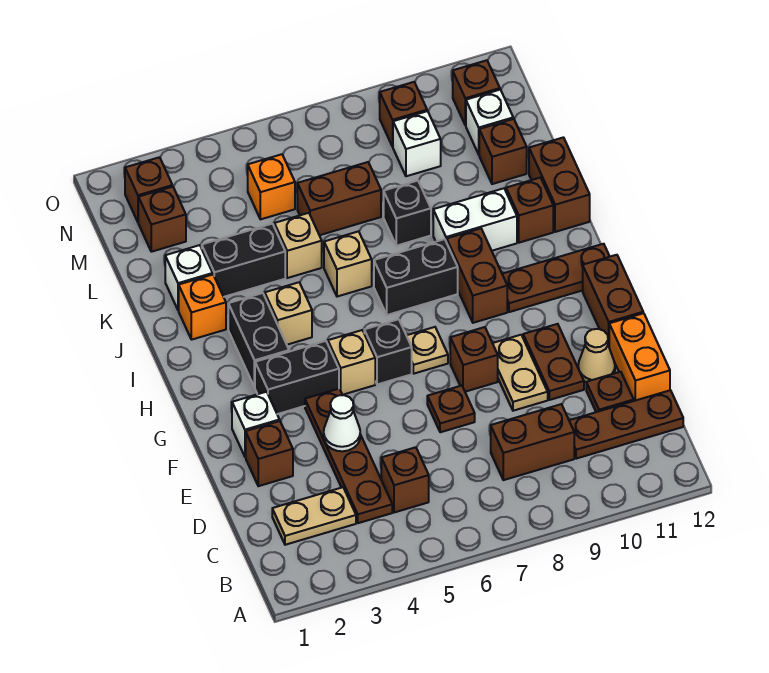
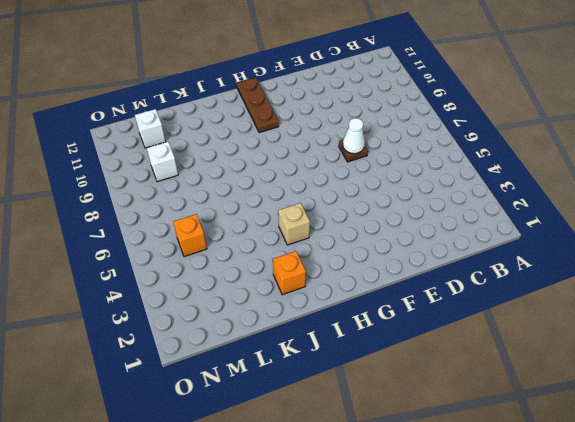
white 1x1 cone [343,118,365,154] -> white 1x1 cone moved to [324,395,360,451]
none -> tan 1x2 plate [272,487,356,545]
none -> brown 1x4 plate [305,389,392,523]
none -> brown 1x1 brick [381,447,429,513]
none -> brown 1x2 brick [491,404,574,480]

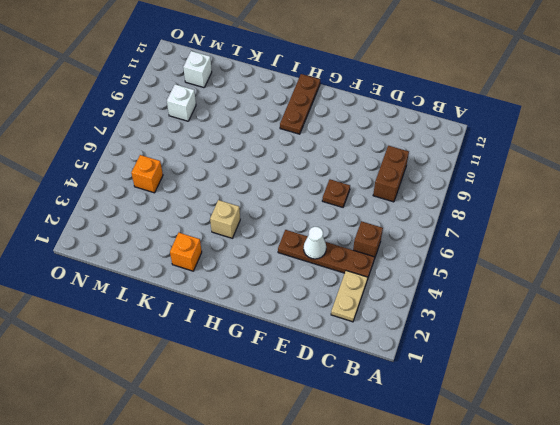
none -> brown 1x3 plate [569,390,683,459]
none -> brown 1x1 plate [586,372,634,412]
none -> orange 1x2 brick [609,313,670,401]
none -> brown 1x1 brick [246,421,293,486]

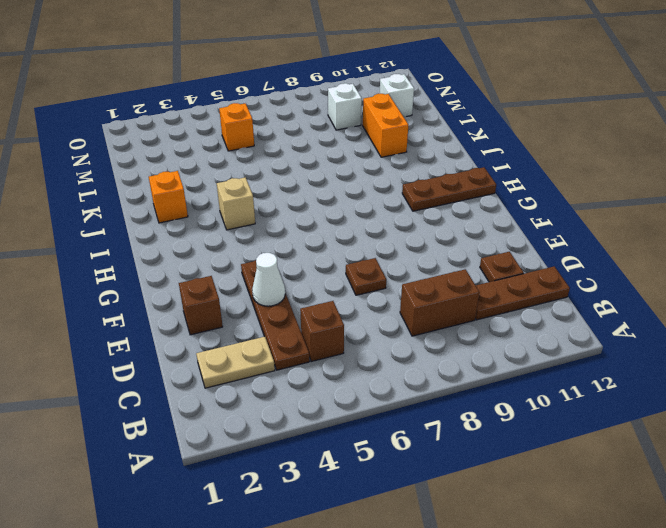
orange 1x2 brick [363,94,408,157] -> orange 1x2 brick moved to [609,313,670,401]
none -> tan 1x2 plate [493,335,548,411]
none -> brown 1x2 plate [523,324,584,400]
none -> tan 1x1 cone [578,329,615,382]
none -> white 1x1 brick [232,392,280,457]

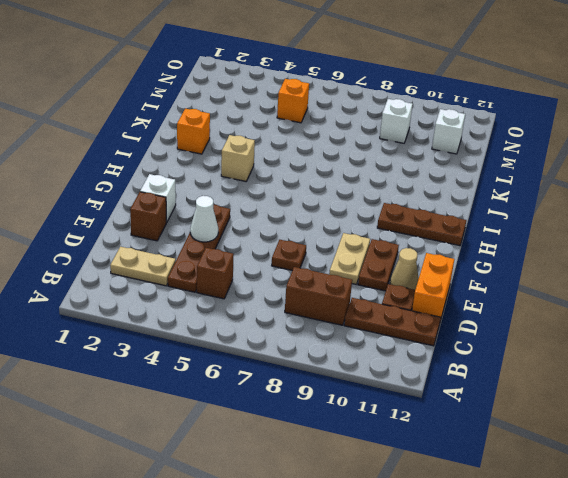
none -> brown 1x1 brick [450,327,498,392]
none -> brown 1x2 brick [583,255,643,345]
none -> black 1x2 brick [255,341,339,414]
none -> tan 1x1 brick [328,330,375,395]

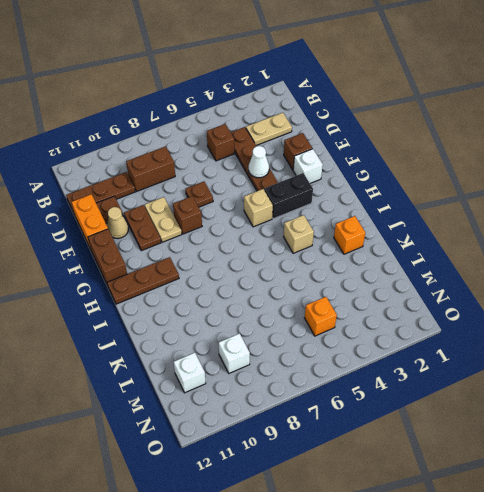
none -> black 1x1 brick [364,319,412,384]
none -> tan 1x1 plate [407,327,448,374]
none -> black 1x2 brick [228,293,289,387]
none -> brown 1x2 brick [447,228,507,323]

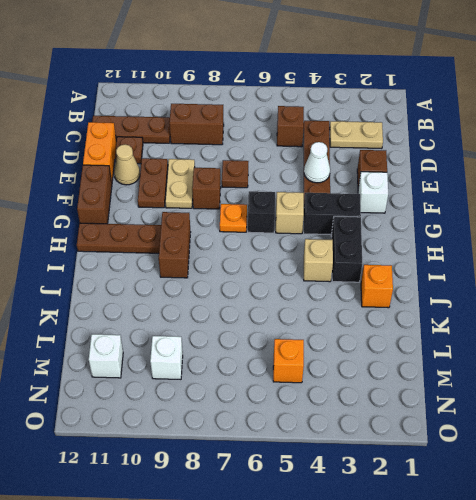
orange 1x1 plate [220,204,247,232] -> tan 1x1 plate [407,327,448,374]
none -> black 1x2 brick [374,239,458,315]
none -> tan 1x1 brick [324,231,372,297]
none -> white 1x2 brick [433,188,517,251]
none -> brown 1x1 brick [506,178,553,243]

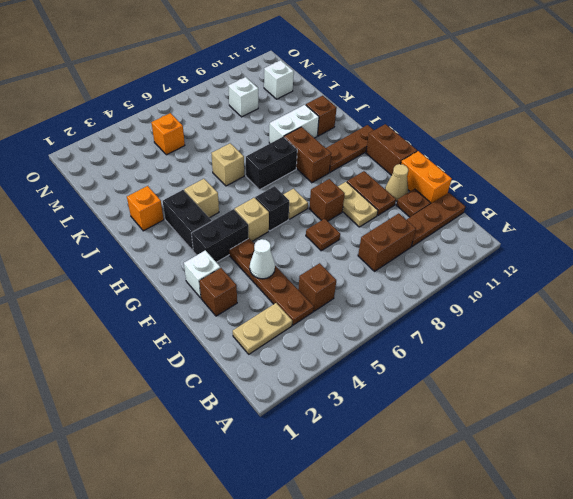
none -> brown 1x2 brick [529,137,590,232]
none -> white 1x1 brick [165,245,213,310]
none -> black 1x2 brick [202,224,285,297]
none -> tan 1x1 brick [274,213,322,278]

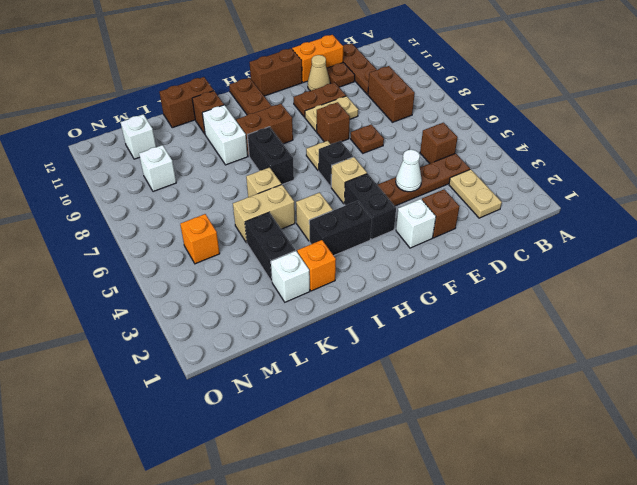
tan 1x2 brick [233,184,295,243] -> tan 1x1 brick [274,213,322,278]
none -> black 1x1 brick [384,181,431,246]
none -> brown 1x2 brick [297,162,381,235]
none -> brown 1x1 brick [479,119,527,184]
none -> brown 1x1 brick [138,187,186,252]

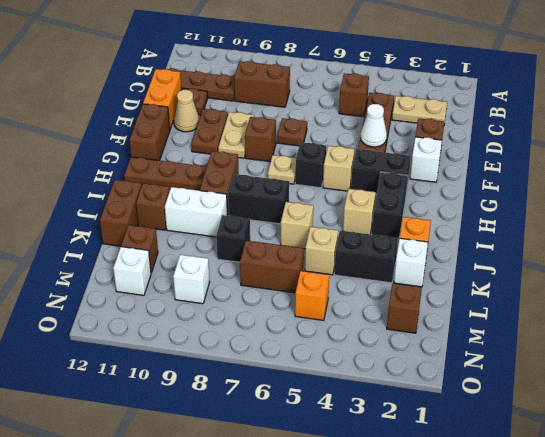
none -> brown 1x1 brick [125,157,172,222]
none -> brown 1x1 brick [380,82,427,147]
none -> brown 1x1 brick [453,60,500,125]

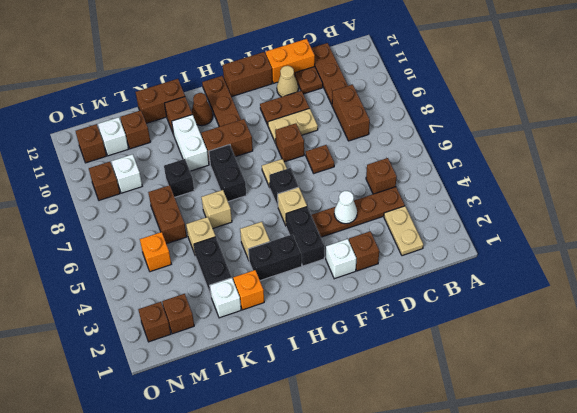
brown 1x1 cone [192,93,213,126] -> none

